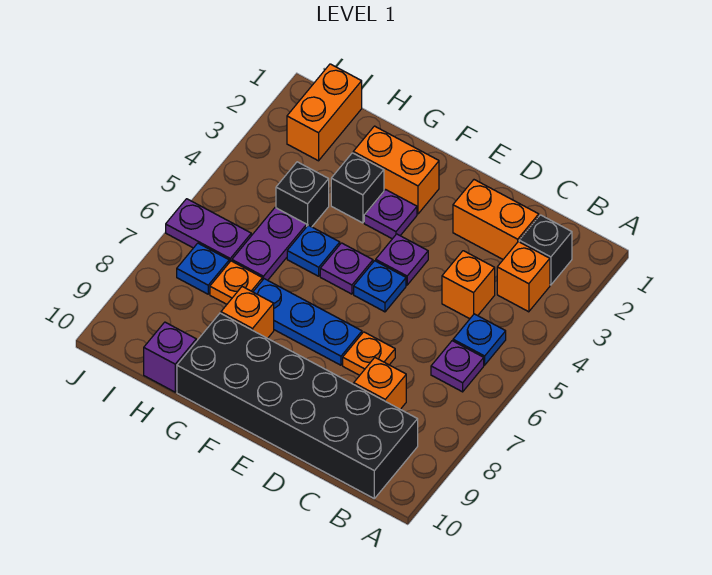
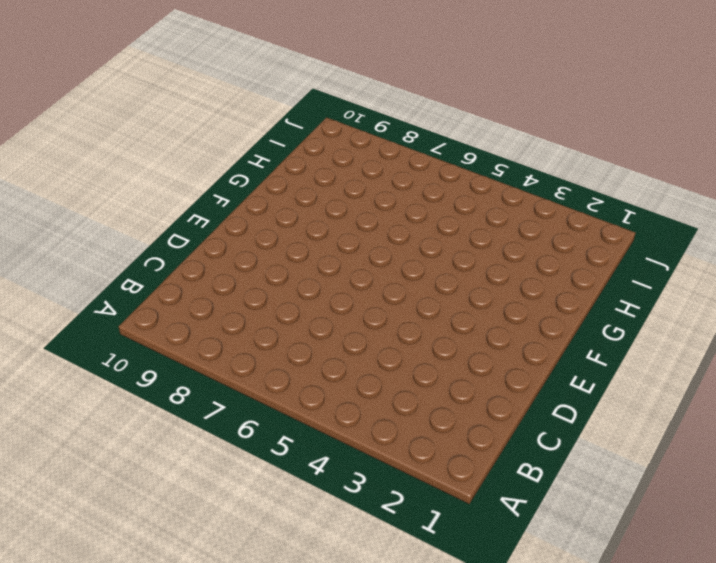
none -> black 1x1 brick [519,215,572,285]
none -> orange 1x1 brick [497,242,550,312]
none -> blue 1x1 plate [453,314,506,365]

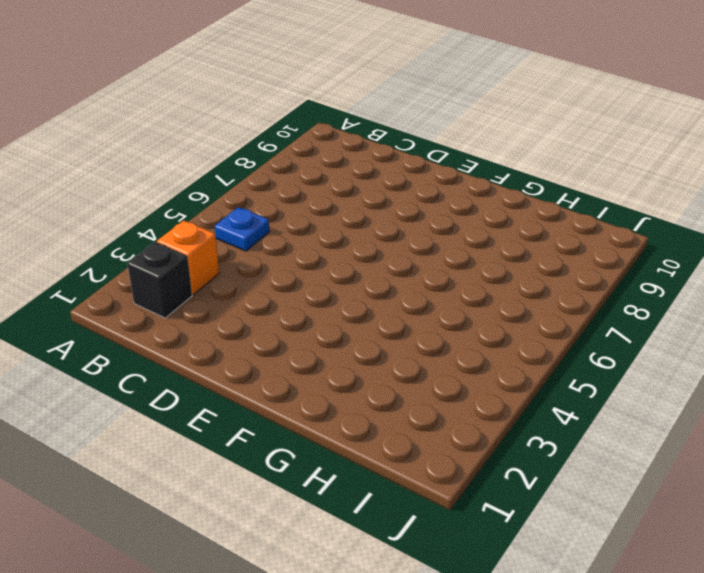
none -> purple 1x1 plate [431,341,484,392]
none -> black 2x6 brick [177,313,418,498]
none -> orange 1x2 brick [453,180,539,259]

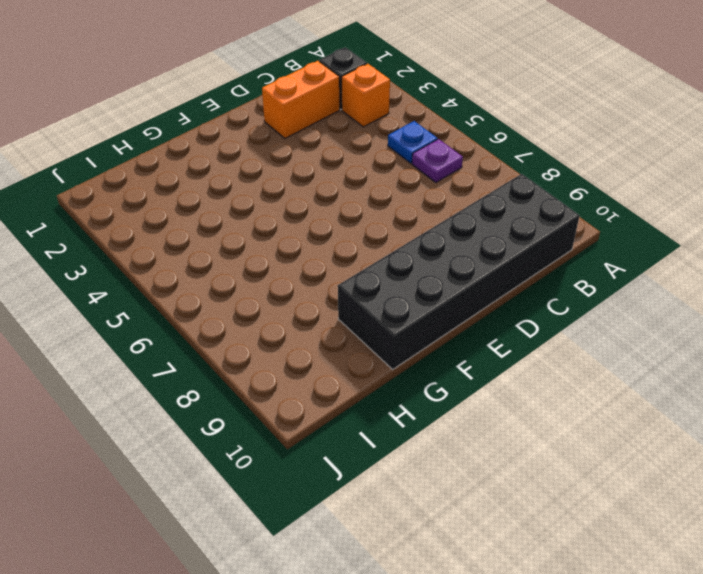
none -> orange 1x1 brick [442,251,495,319]
none -> orange 1x1 brick [354,358,406,409]
none -> orange 1x1 plate [343,332,395,375]

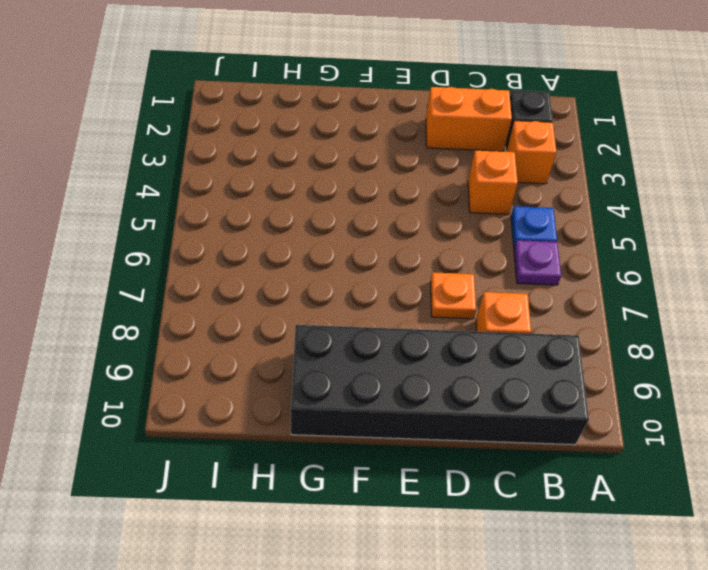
none -> purple 1x1 plate [376,234,428,285]
none -> blue 1x1 plate [354,261,406,312]
none -> blue 1x3 plate [253,279,362,365]

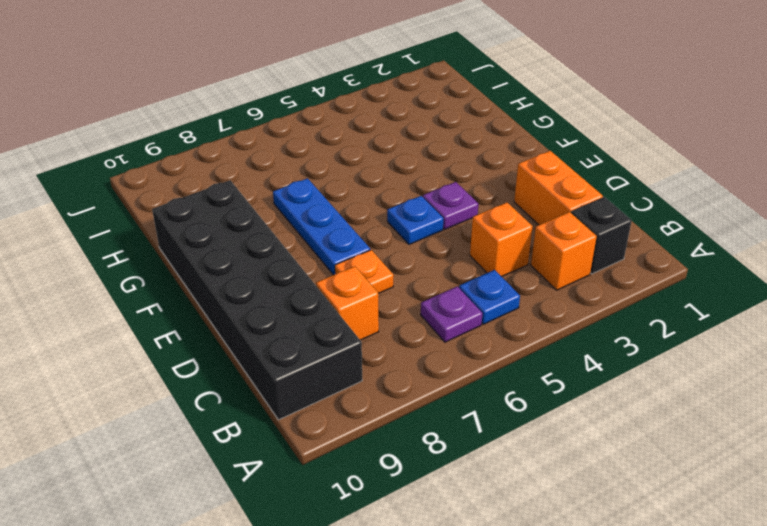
none -> orange 1x2 brick [353,126,439,214]
none -> purple 1x1 plate [364,190,417,239]
none -> purple 1x1 plate [320,243,373,294]

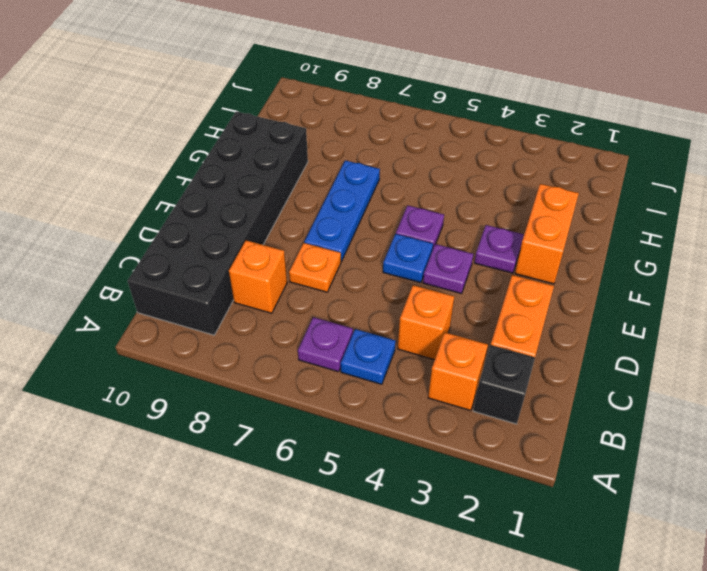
none -> black 1x1 brick [331,153,384,223]
none -> blue 1x1 plate [287,225,340,276]
none -> orange 1x1 brick [221,287,274,338]

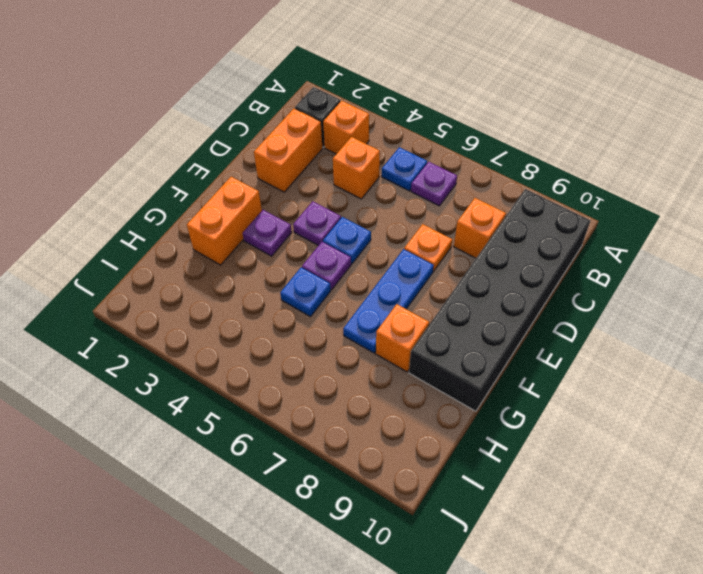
none -> black 1x1 brick [331,153,384,223]
none -> black 1x1 brick [276,162,329,227]
none -> purple 1x2 plate [232,208,307,280]

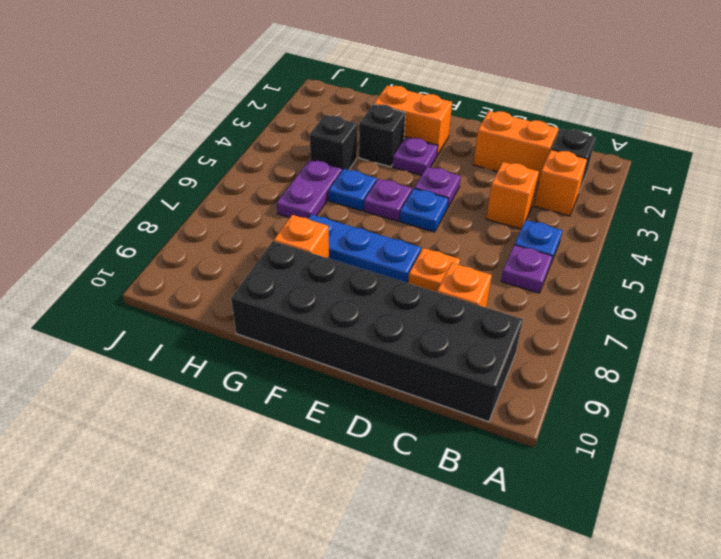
none -> orange 1x1 plate [210,261,262,304]
none -> purple 1x1 brick [144,322,196,392]
none -> orange 1x2 brick [287,64,362,161]

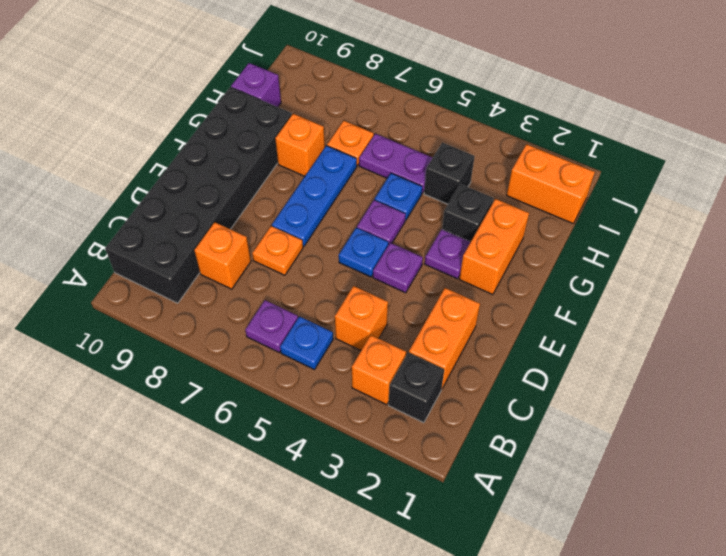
none -> purple 1x2 plate [166,199,251,262]
none -> blue 1x1 plate [177,243,229,294]

